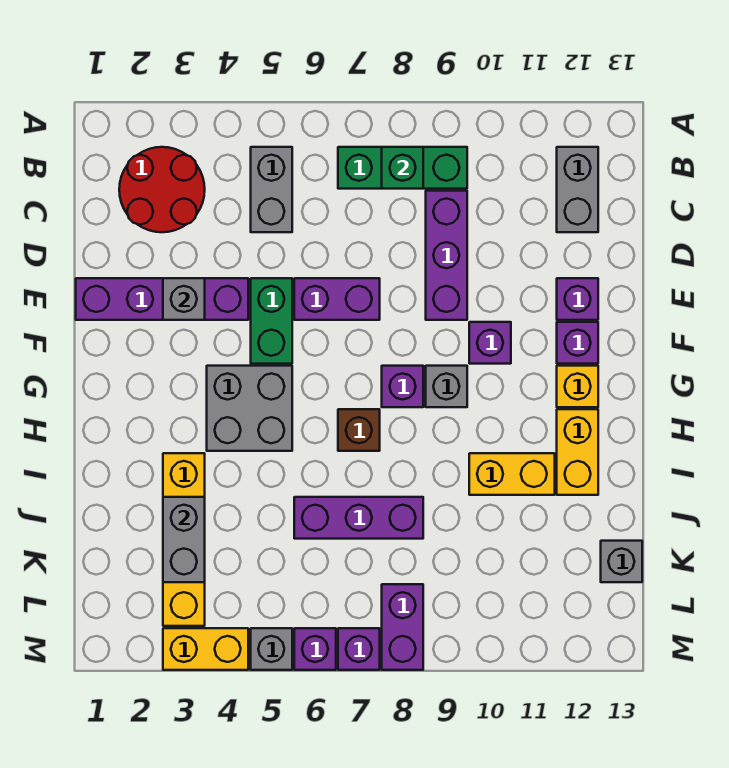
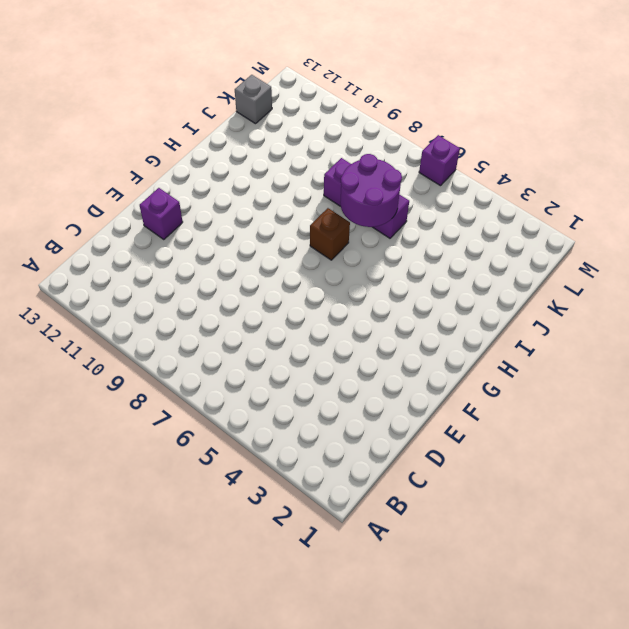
purple 2x2 round brick [340,154,402,227] -> none
none -> red 2x2 round brick [119,147,205,232]
none -> grey 1x2 brick [251,147,292,232]
none -> green 1x3 brick [338,147,467,189]

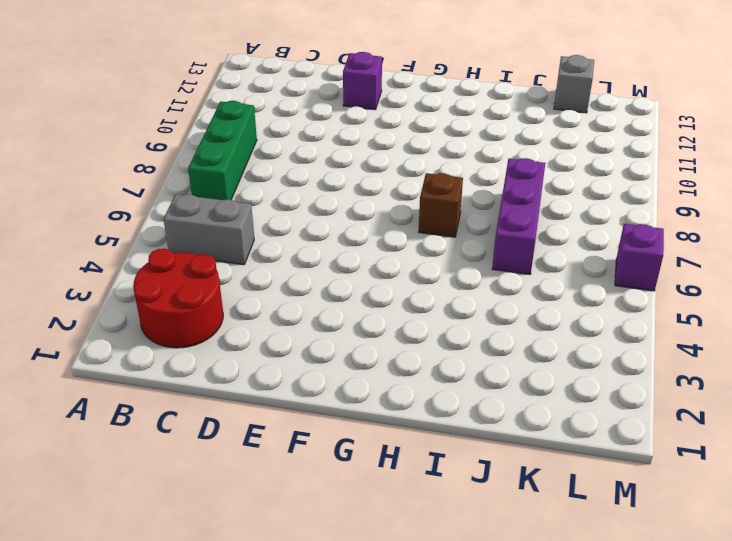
none -> grey 1x2 brick [557,147,598,232]
none -> purple 1x3 brick [426,191,467,320]
none -> purple 1x4 brick [76,278,248,320]

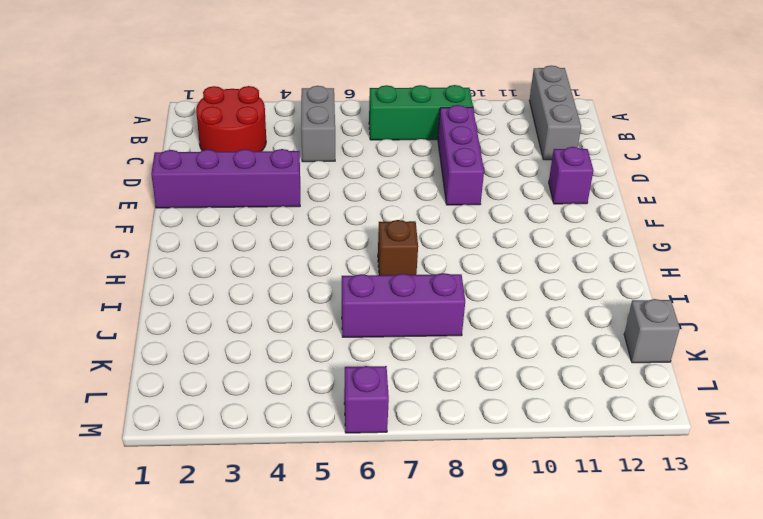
grey 1x3 brick [529,66,581,160] -> grey 1x2 brick [557,147,598,232]
none -> green 1x2 brick [251,278,292,364]
none -> purple 1x2 brick [294,278,380,320]
none -> purple 1x1 brick [469,322,511,364]

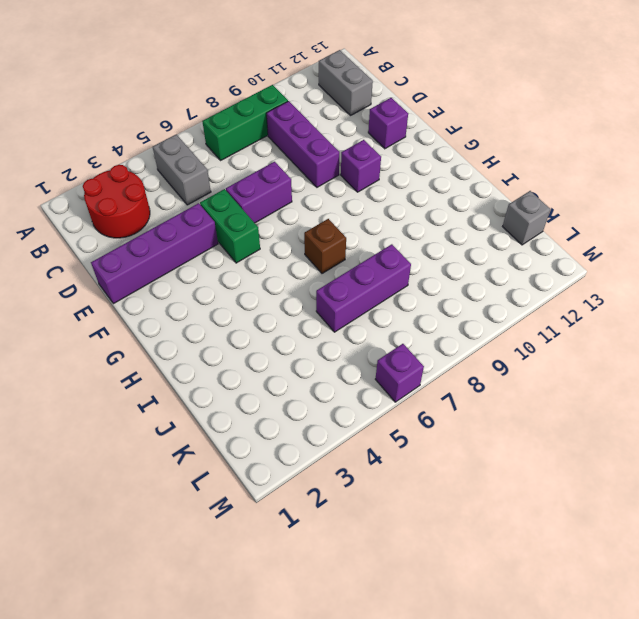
none -> purple 1x1 brick [557,322,598,364]
none -> grey 2x2 brick [207,366,292,451]
none -> purple 1x1 brick [382,366,423,407]

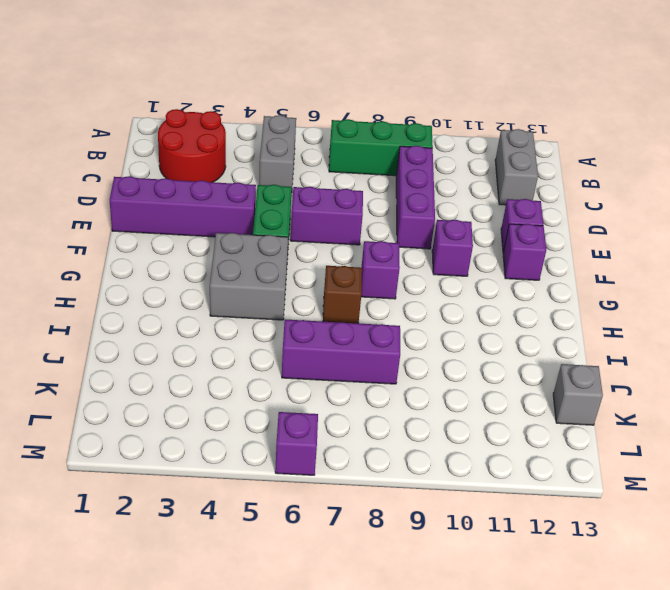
none -> grey 1x1 brick [426,366,467,407]
none -> yellow 1x1 brick [557,366,598,407]
none -> yellow 1x2 brick [557,409,598,495]

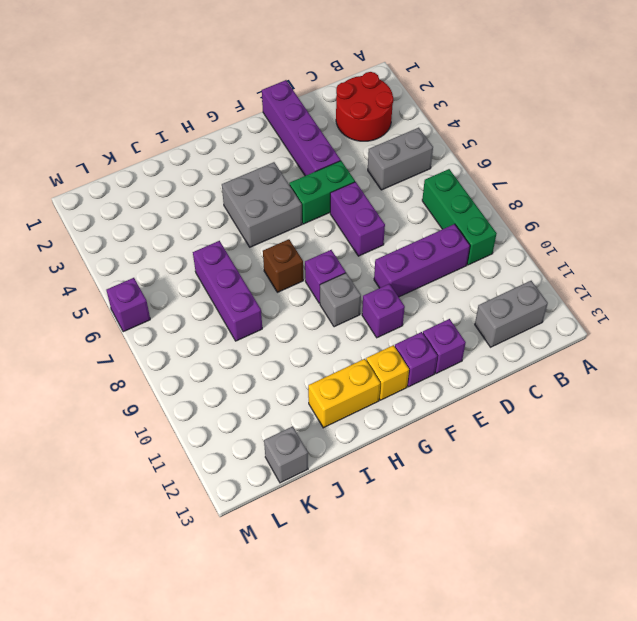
none -> yellow 1x4 brick [163,453,205,626]
none -> yellow 1x2 brick [469,453,555,495]
none -> purple 1x2 brick [382,584,423,670]

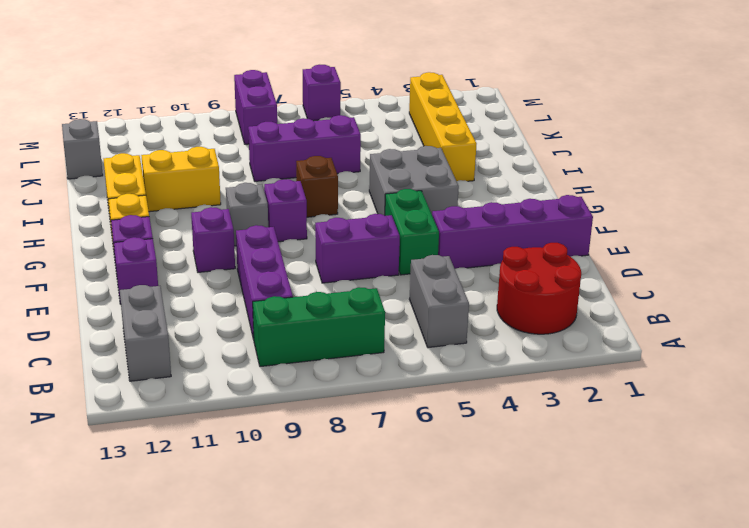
none -> yellow 1x2 brick [163,628,248,670]
none -> grey 1x1 brick [251,628,292,670]
none -> purple 1x1 brick [338,628,380,670]

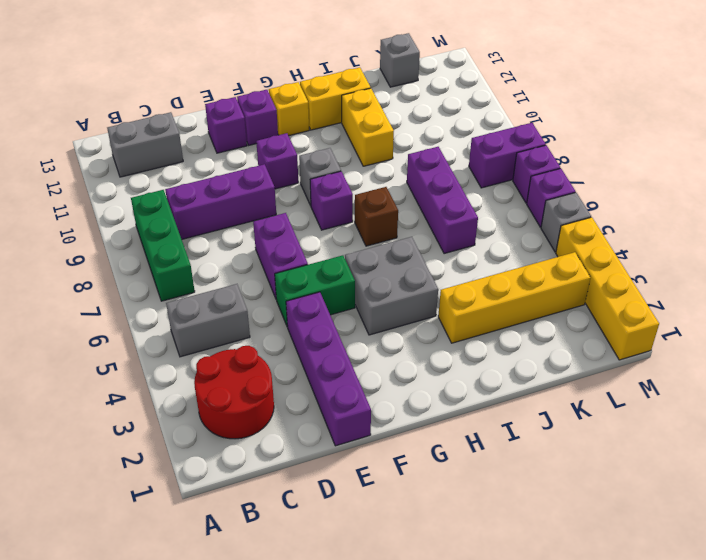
yellow 1x4 brick [556,217,659,360] -> yellow 1x2 brick [163,628,248,670]
none -> green 1x1 brick [382,147,423,189]
none -> grey 1x1 brick [163,278,205,320]
none -> grey 1x2 brick [163,497,205,582]

